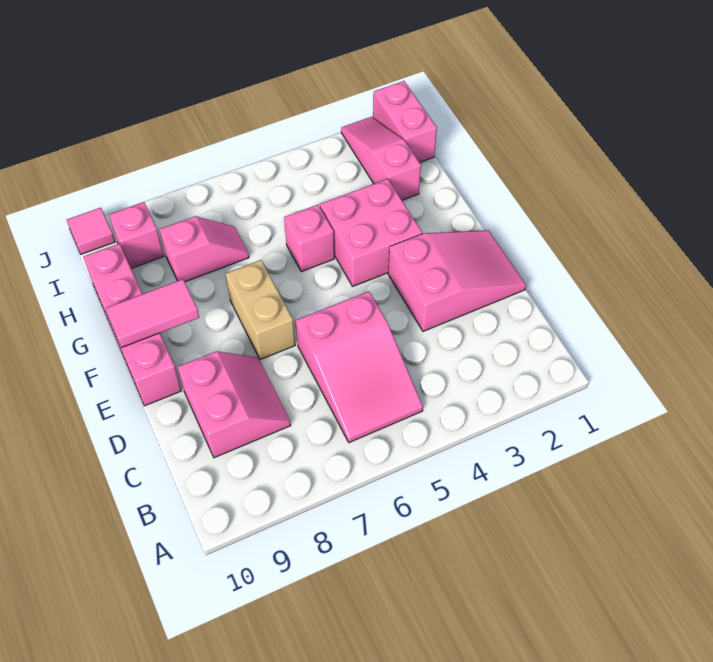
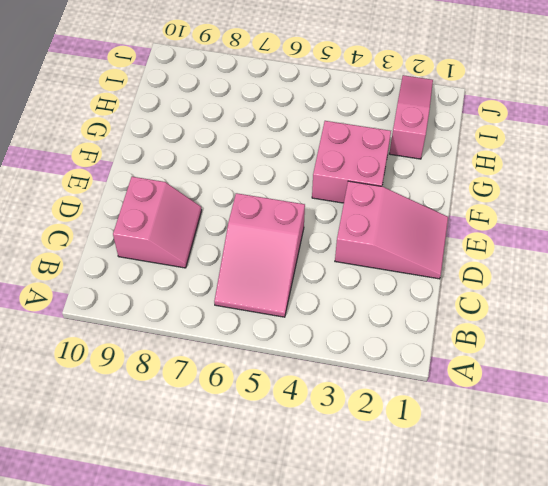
none -> tan 1x2 brick [226,260,295,360]
none -> pink 1x4 brick [83,244,182,406]
none -> pink 1x1 brick [284,205,334,272]

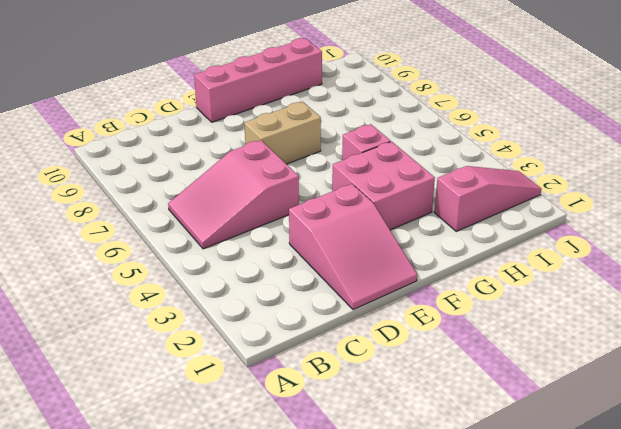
none -> pink 2x2 slope [178,351,291,458]
none -> pink 1x2 slope [159,216,249,282]
none -> pink 1x2 brick [373,81,437,163]

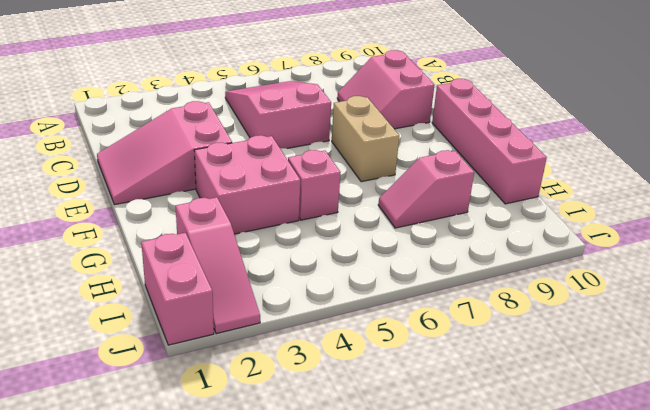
none -> pink 1x1 brick [109,202,164,268]
none -> pink 1x1 tile [67,208,115,254]
none -> pink 1x2 tile [106,279,199,347]

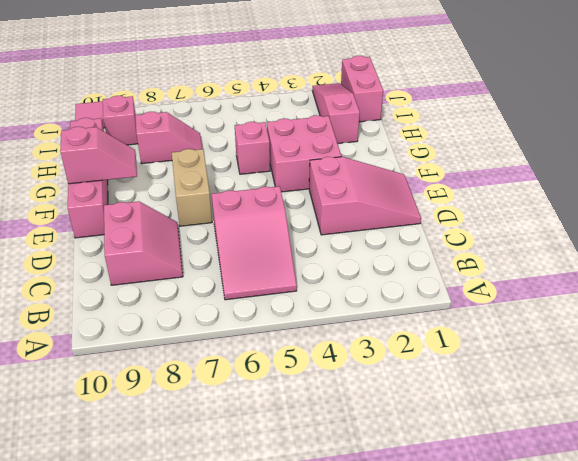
pink 1x2 slope [60,127,137,184] -> pink 1x2 tile [106,279,199,347]

